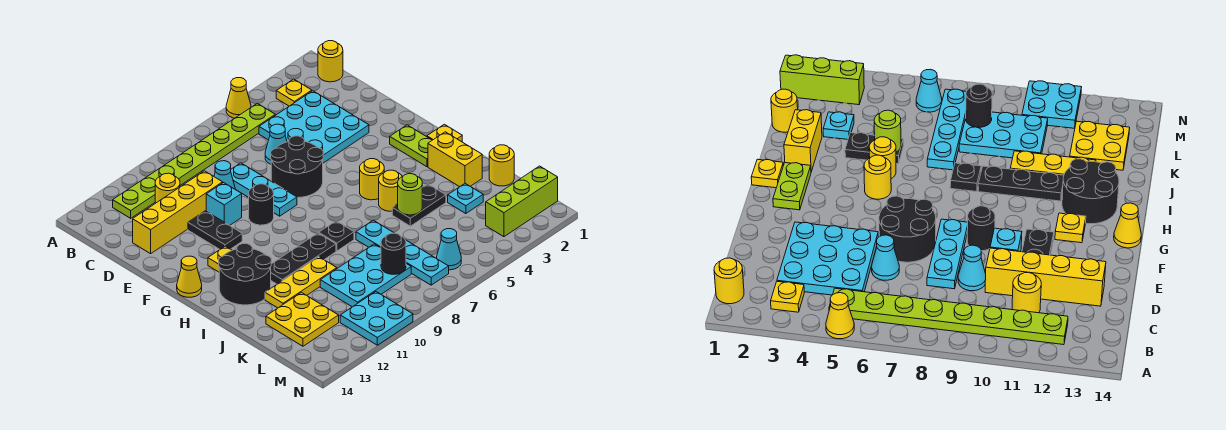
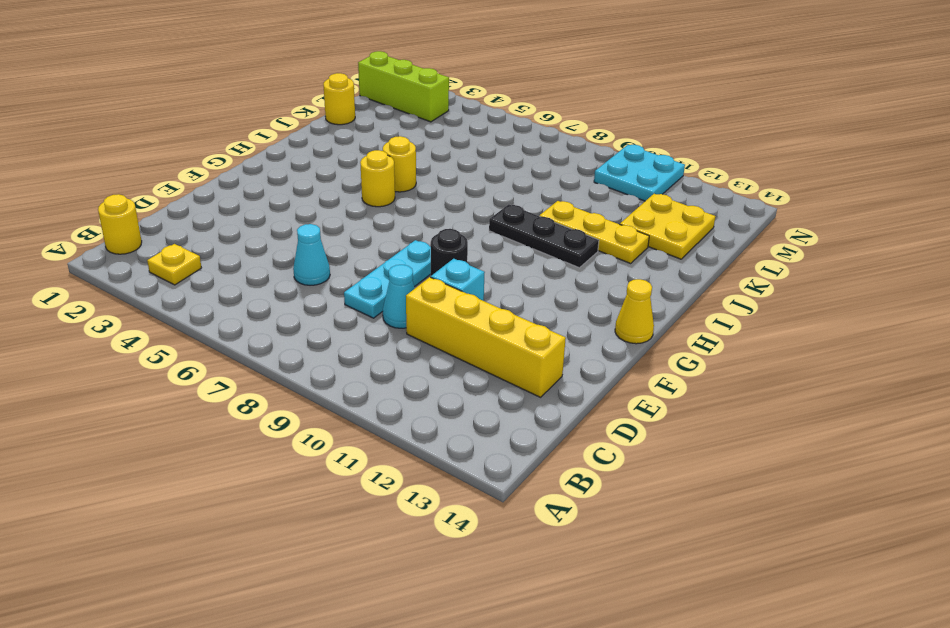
none -> yellow 1x1 cone [226,78,251,118]
none -> lime 1x8 plate [113,103,275,218]
none -> cyan 3x3 plate [259,91,369,163]
none -> yellow 1x1 round brick [155,173,180,203]

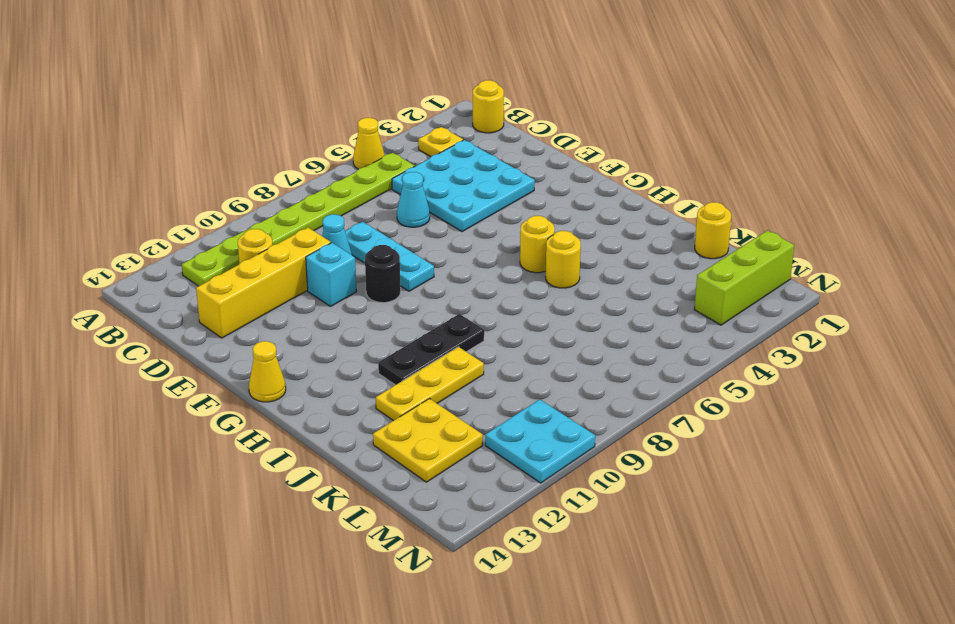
none -> black 2x2 round brick [271,136,323,198]
none -> black 1x2 plate [188,211,242,249]
none -> lime 1x2 plate [390,125,432,167]
none -> yellow 1x1 plate [208,246,232,272]

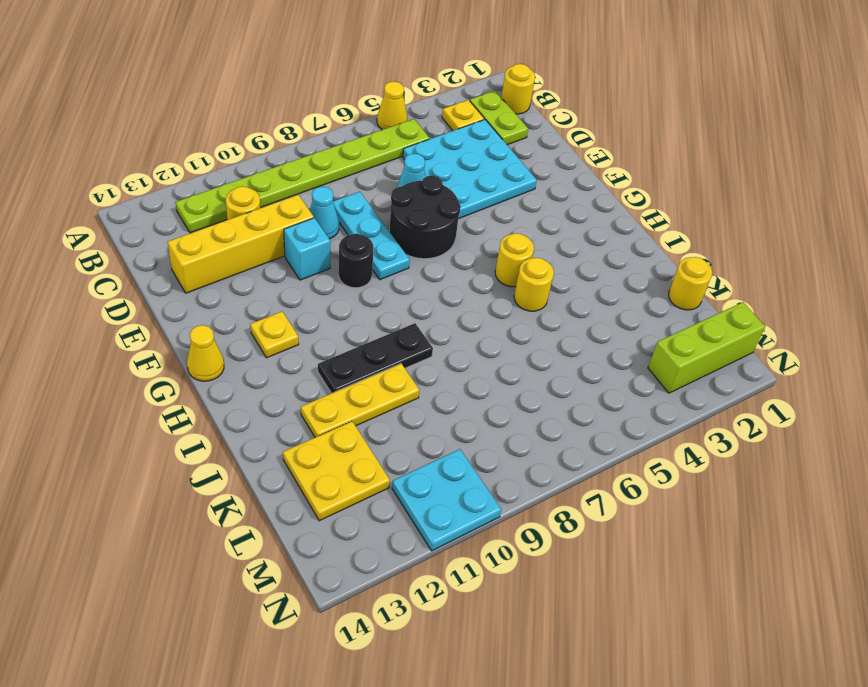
lime 1x2 plate [470,91,528,145] -> lime 1x2 plate moved to [390,125,432,167]
none -> black 1x2 plate [188,211,242,249]
none -> yellow 1x1 plate [427,124,462,142]
none -> black 2x2 round brick [219,244,271,305]
none -> yellow 1x2 brick [428,132,482,187]

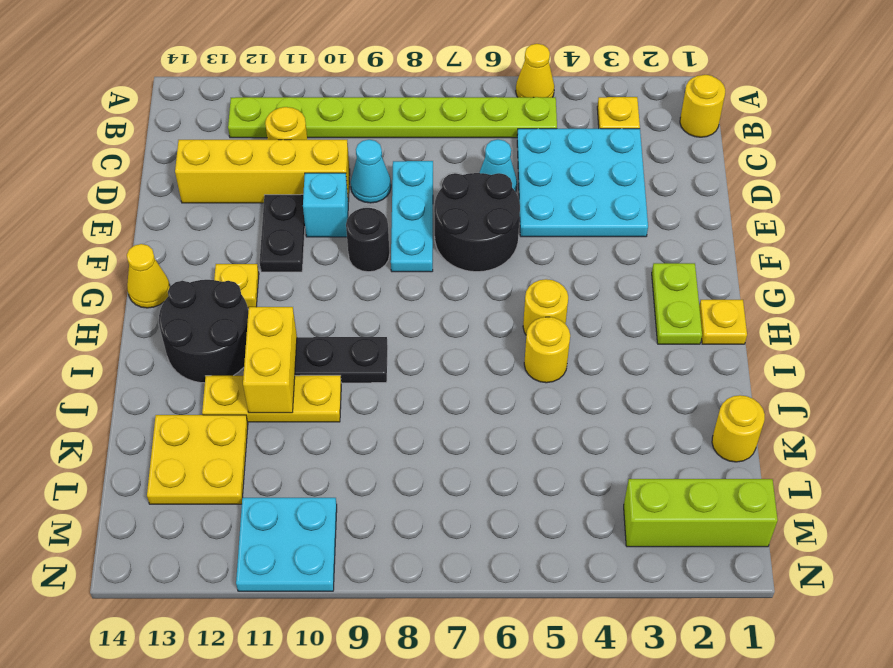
yellow 1x2 brick [243,307,297,413] -> yellow 1x2 brick moved to [428,132,482,187]
none -> black 1x1 plate [319,221,354,251]
none -> black 1x2 plate [392,184,446,226]
none -> cyan 1x4 plate [356,220,449,285]
none -> cyan 1x1 plate [448,184,483,214]

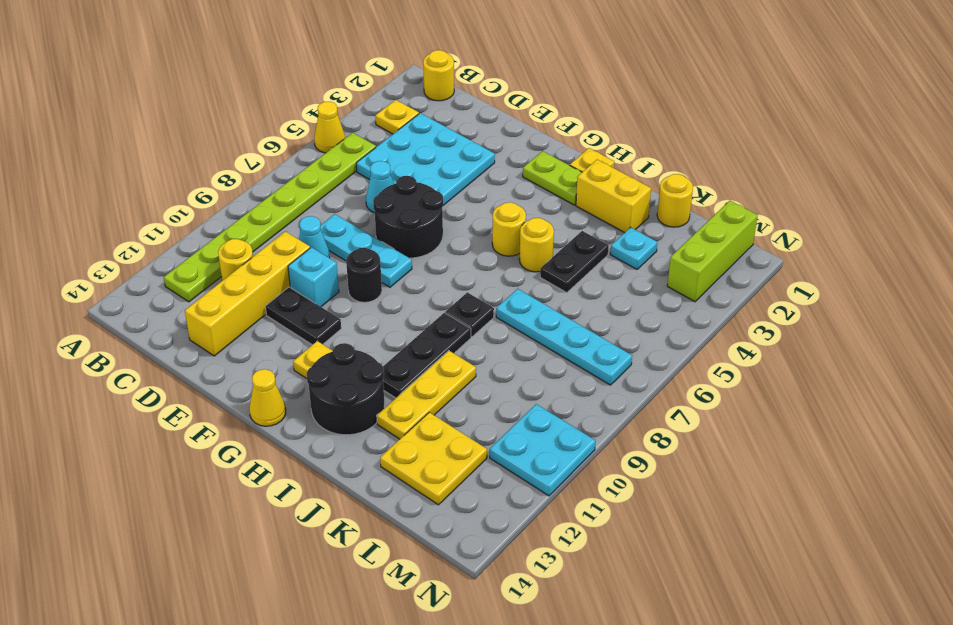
none -> cyan 2x3 plate [320,244,411,307]
none -> cyan 1x1 cone [437,229,461,270]
none -> lime 1x1 round brick [398,174,422,215]
none -> black 1x1 round brick [381,233,406,274]

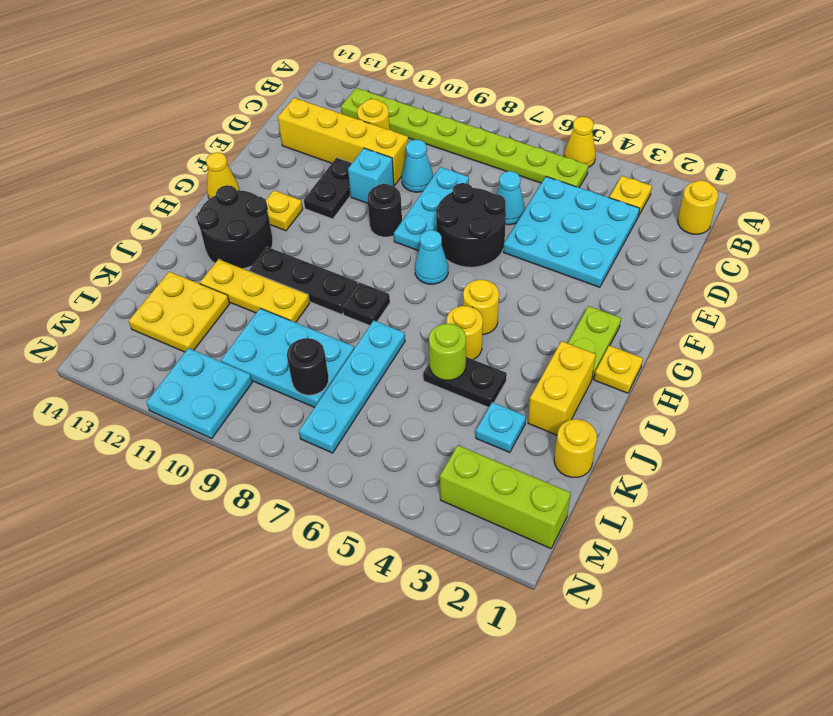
cyan 1x1 cone [415,230,448,284] -> cyan 1x1 cone moved to [437,229,461,270]

